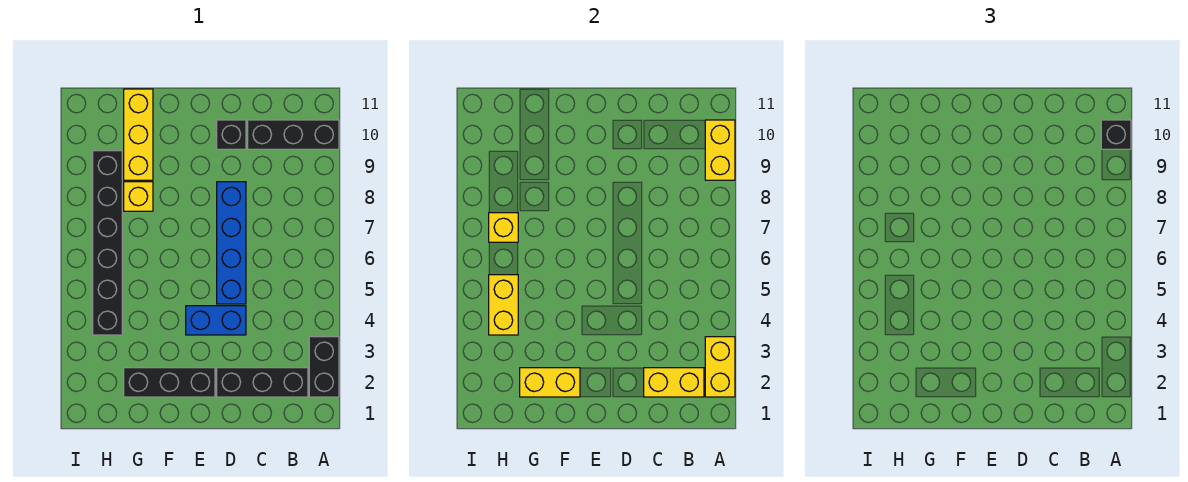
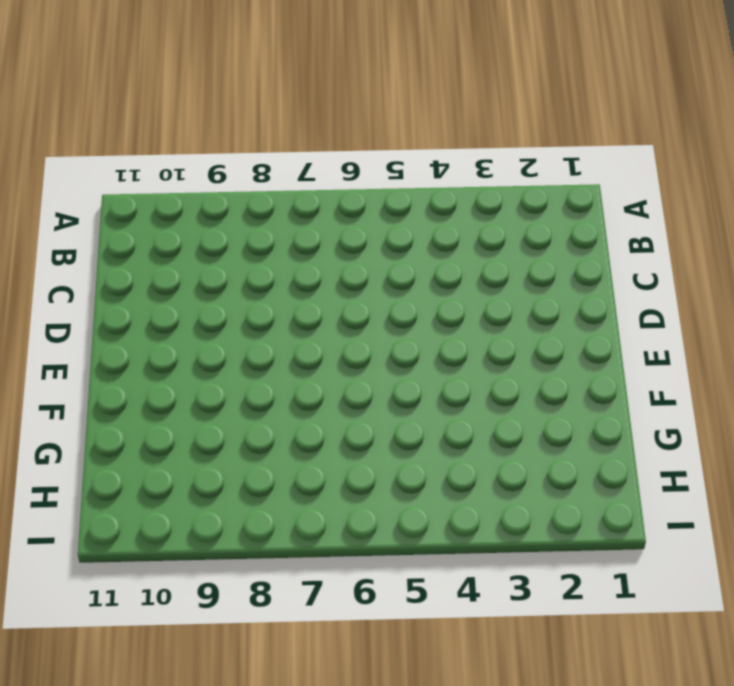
none -> black 1x2 brick [309,337,339,397]
none -> black 1x3 brick [248,120,339,149]
none -> black 1x3 brick [217,368,308,397]

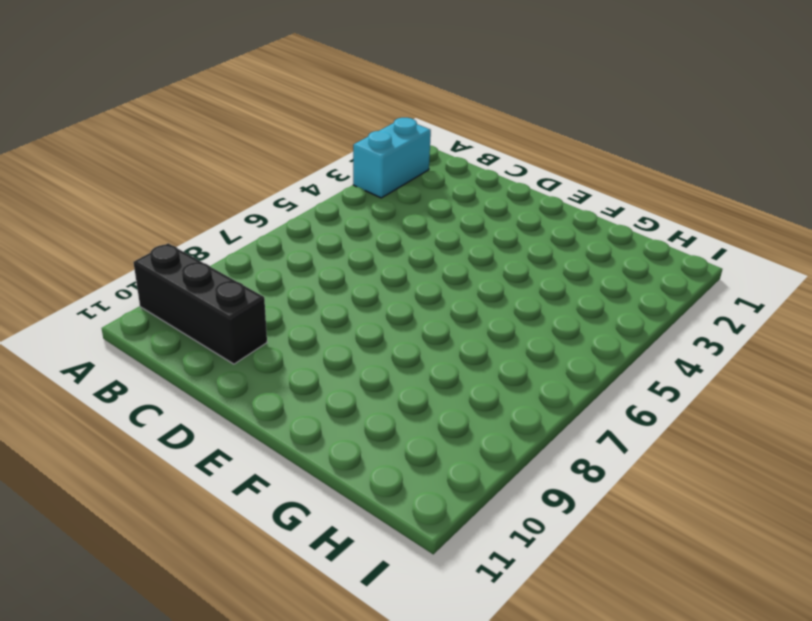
cyan 1x2 brick [353,118,431,198] -> black 1x2 brick [309,337,339,397]
none -> black 1x3 brick [217,368,308,397]
none -> blue 1x2 brick [186,306,246,335]
none -> blue 1x4 brick [217,182,246,304]

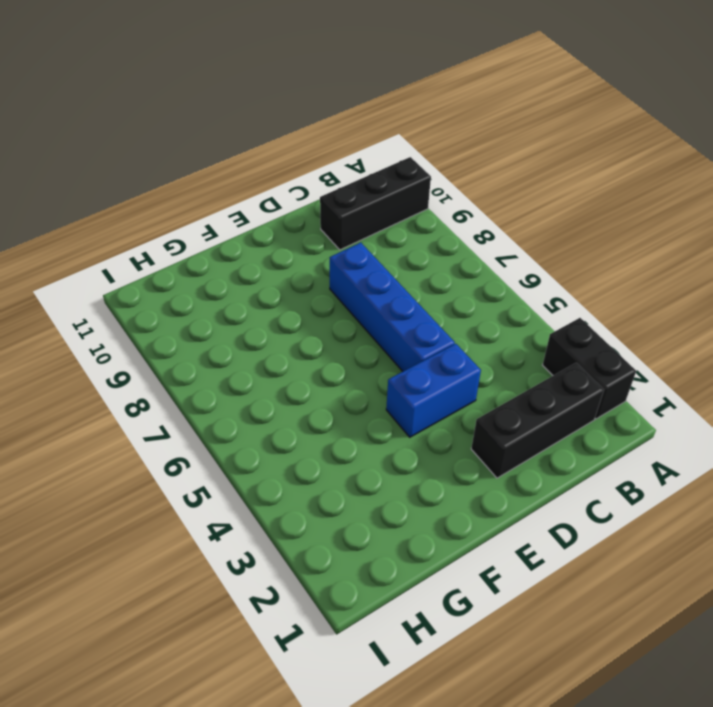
none -> black 1x1 brick [217,120,246,149]
none -> black 1x3 brick [124,368,215,397]
none -> yellow 1x1 brick [124,182,153,211]

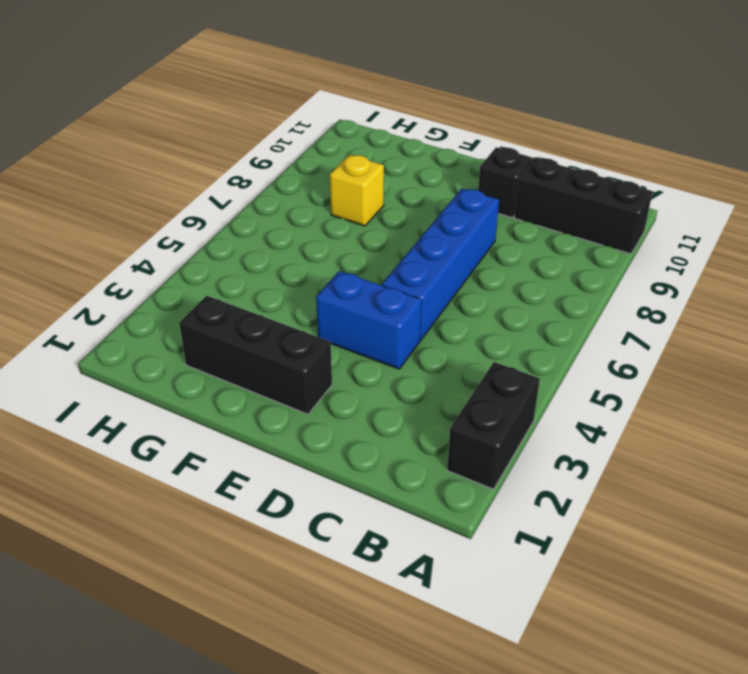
none -> black 1x3 brick [217,368,308,397]
none -> yellow 1x3 brick [124,89,153,180]
none -> black 1x6 brick [93,151,122,335]

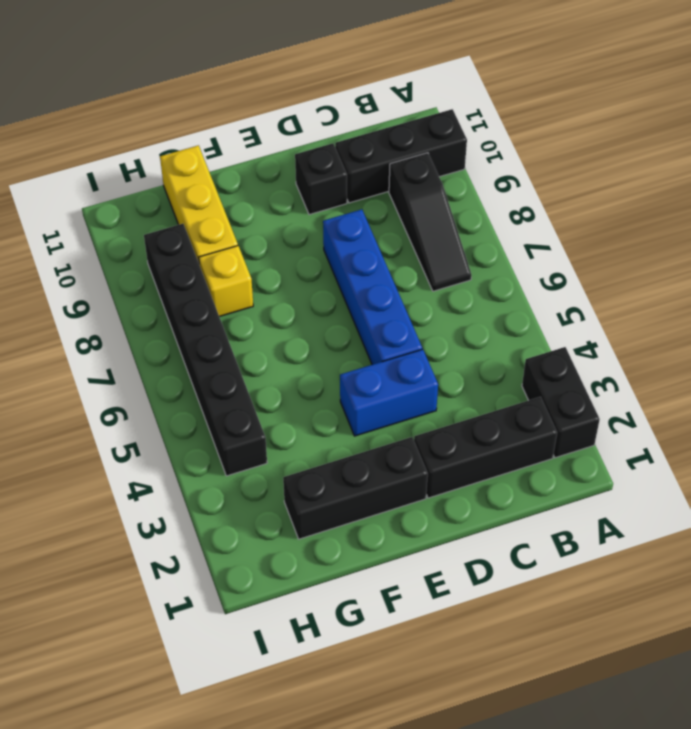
black 1x3 slope [389,153,471,291] -> none
none -> yellow 1x2 brick [705,337,735,397]
none -> yellow 1x2 brick [705,120,735,180]
none -> yellow 1x2 brick [644,368,704,397]

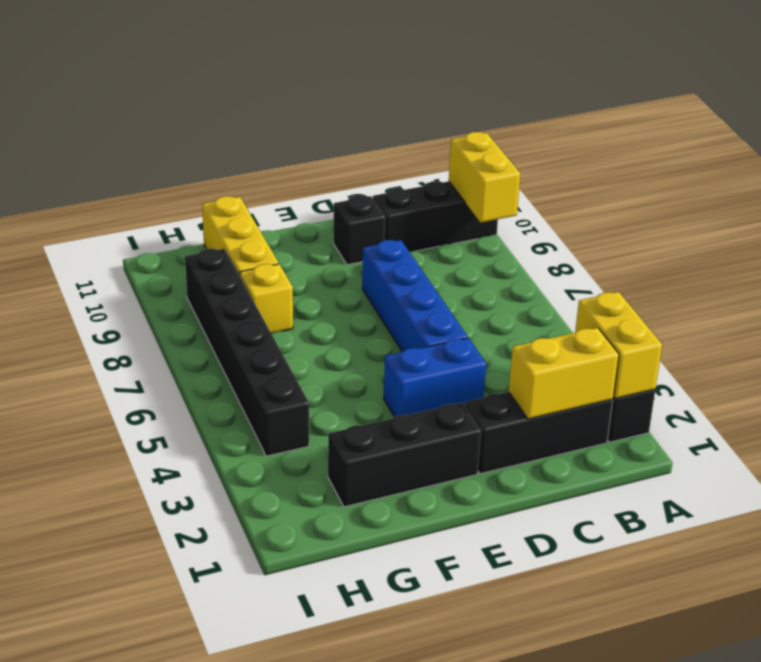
none -> yellow 1x2 brick [520,368,580,397]
none -> yellow 1x2 brick [489,275,518,335]
none -> yellow 1x1 brick [489,213,518,242]

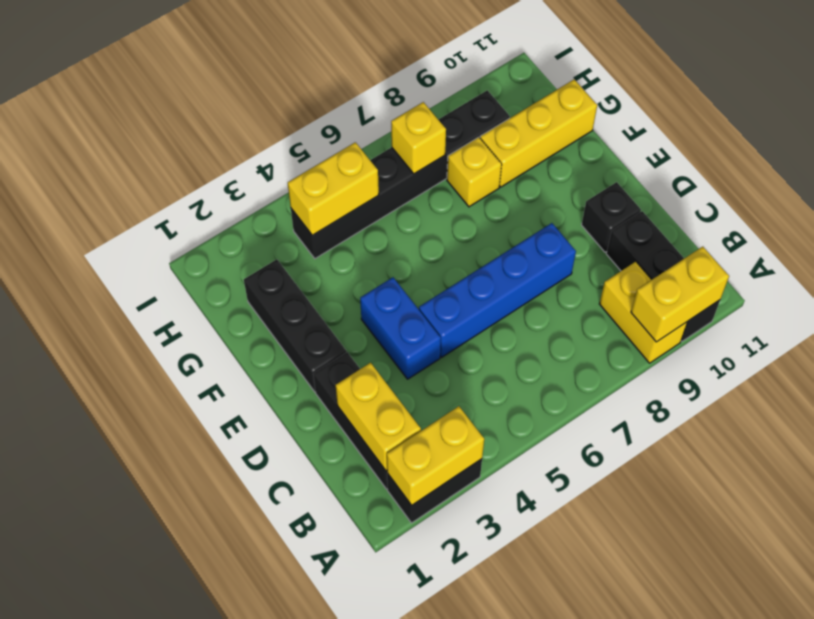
yellow 1x2 brick [599,262,687,363] -> yellow 1x2 brick moved to [520,368,580,397]
none -> black 1x1 brick [1101,120,1131,149]

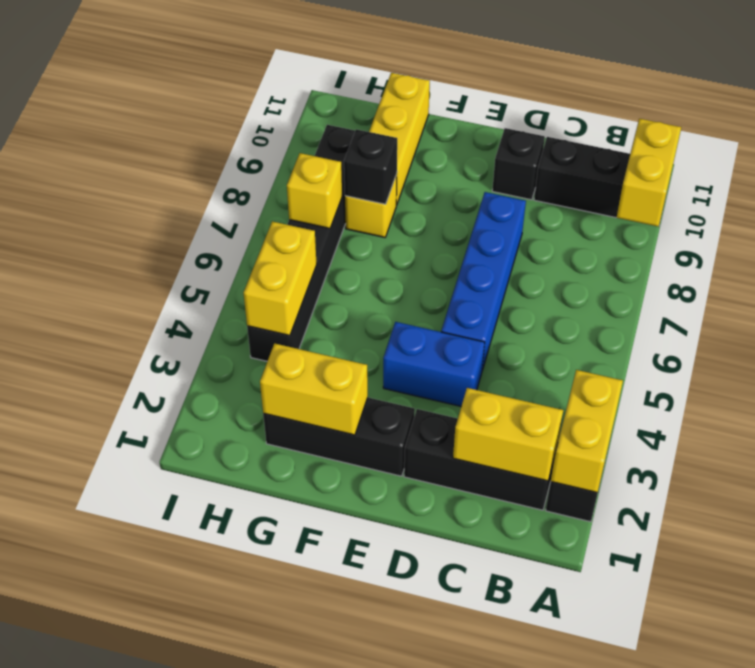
black 1x1 brick [344,129,397,204] -> black 1x1 brick moved to [1101,120,1131,149]

